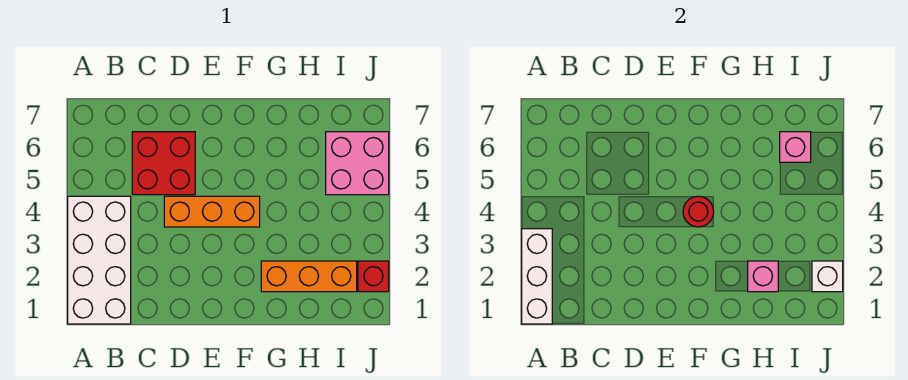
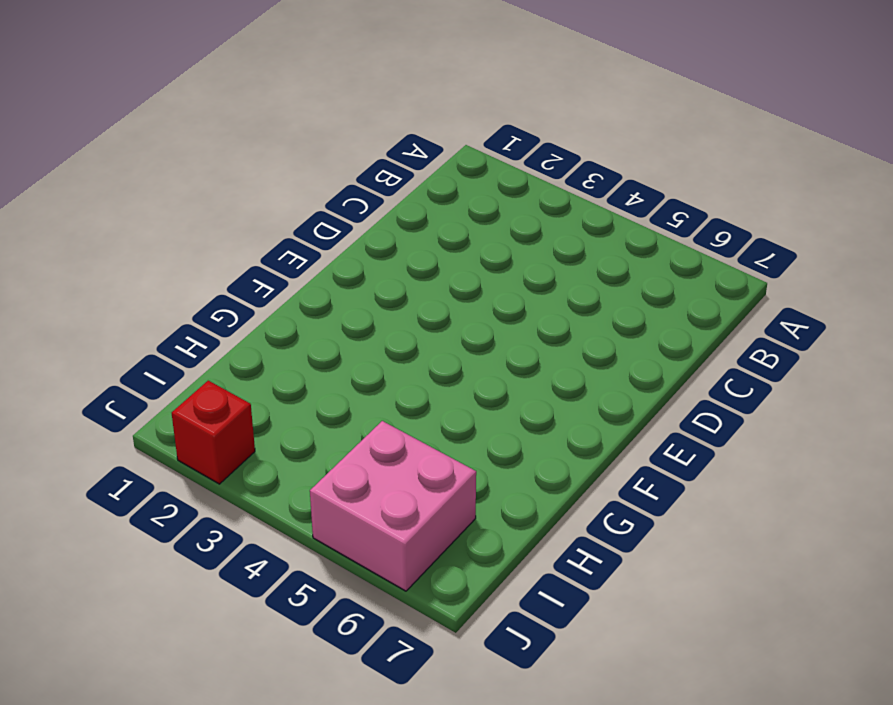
none -> white 2x4 brick [68,196,131,324]
none -> red 2x2 brick [132,132,195,195]

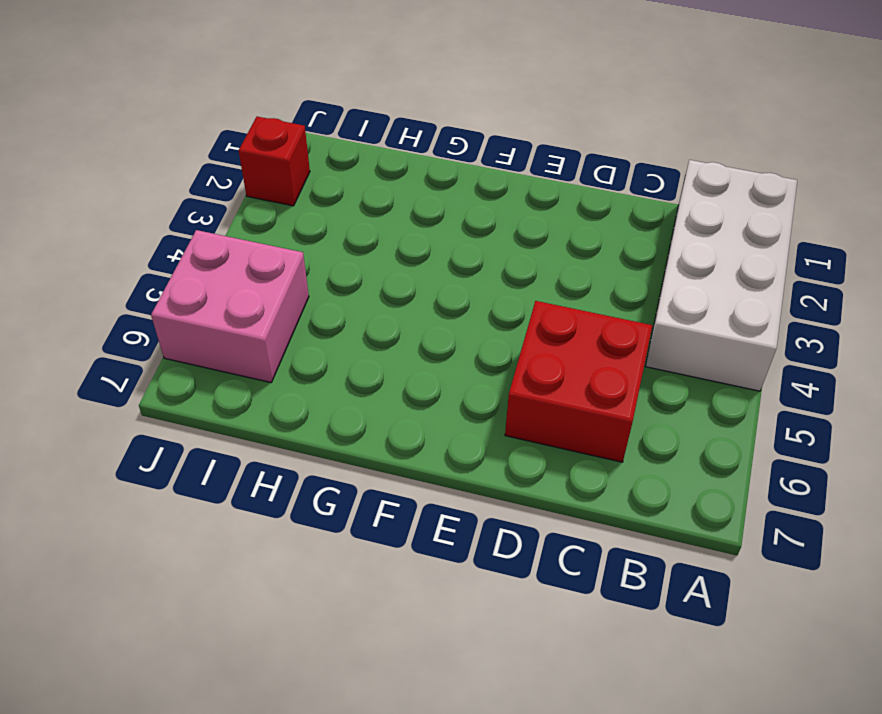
none -> orange 1x3 brick [164,196,260,227]
none -> orange 1x3 brick [261,261,357,292]

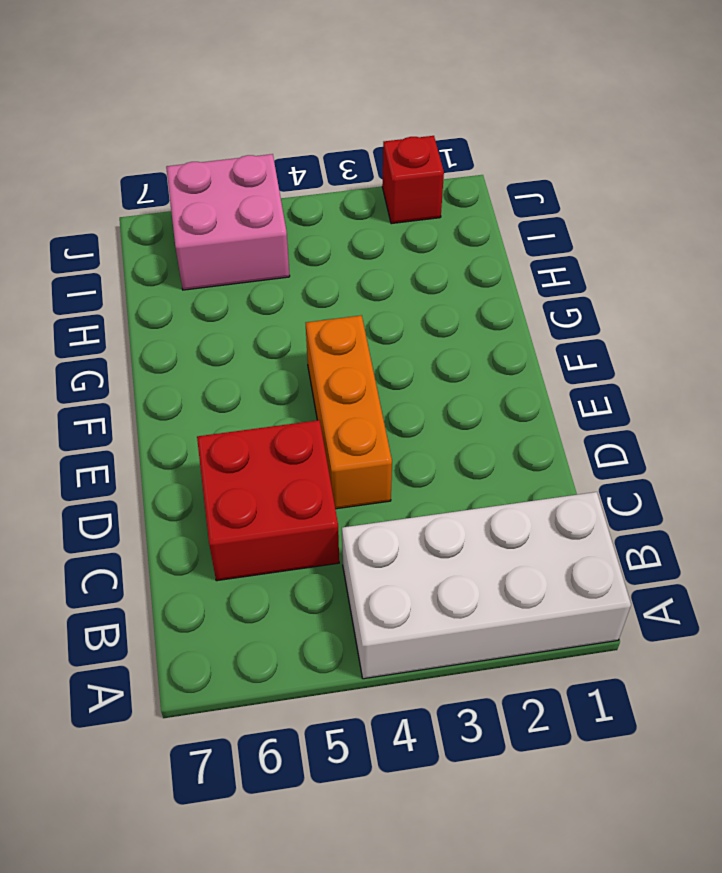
none -> orange 1x3 brick [261,261,357,292]
none -> white 1x3 brick [522,229,552,324]

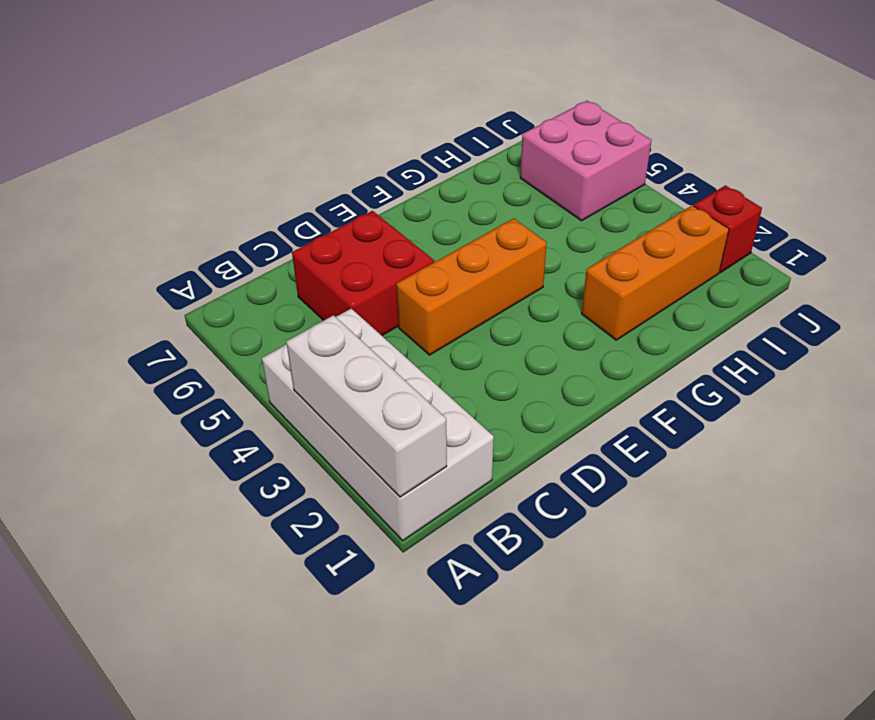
none -> red 1x1 round brick [683,196,714,227]
none -> pink 1x1 brick [748,261,778,292]

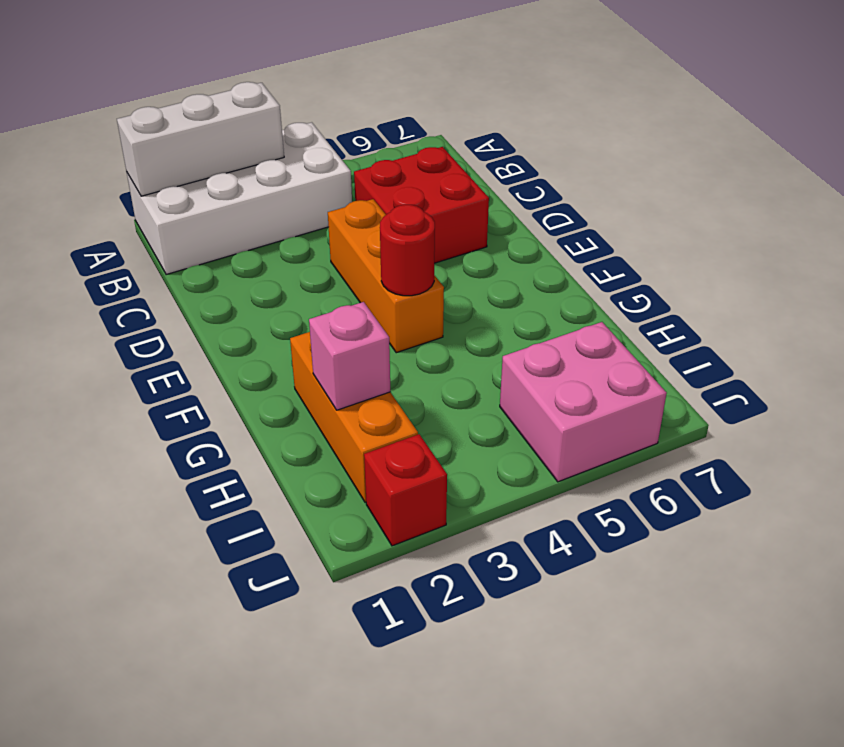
none -> pink 1x1 brick [780,132,811,162]
none -> white 1x1 brick [812,261,843,292]

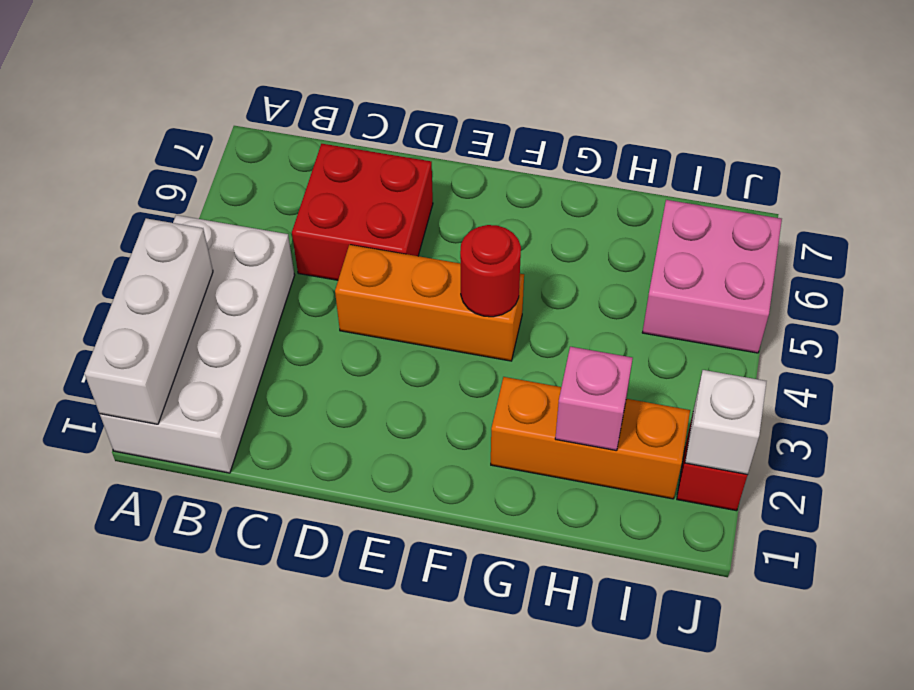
none -> pink 1x1 brick [780,132,811,162]

